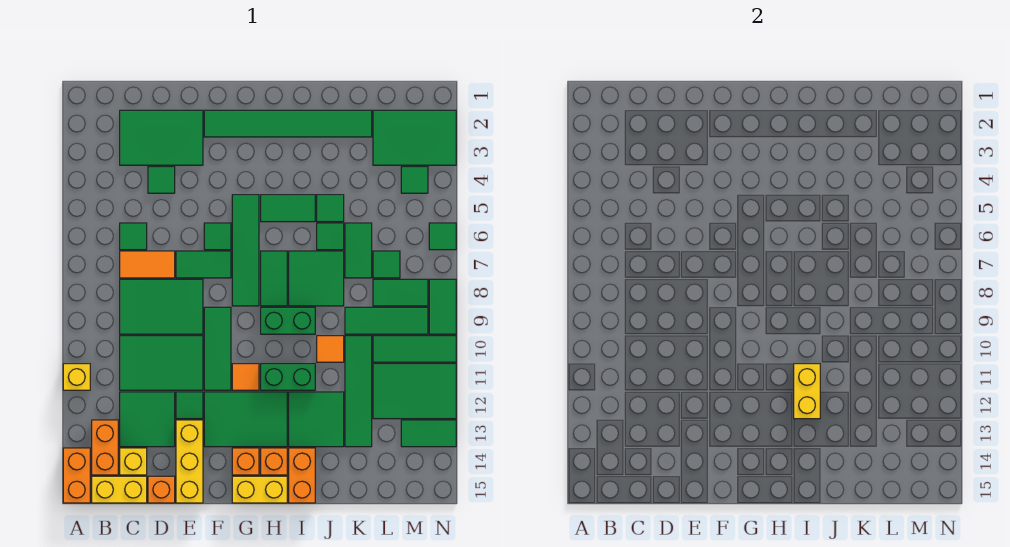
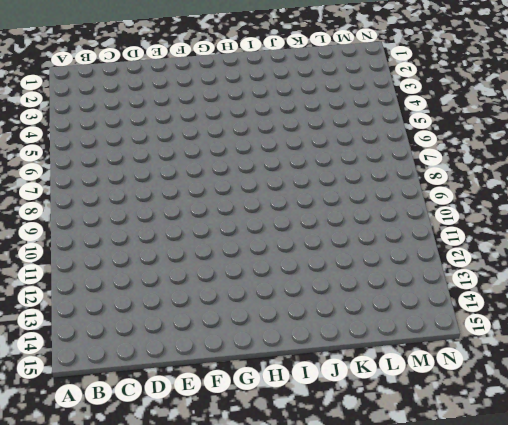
none -> yellow 1x1 brick [63,364,90,390]
none -> orange 1x2 brick [63,448,90,503]
none -> orange 1x2 brick [92,420,118,475]
none -> yellow 1x2 brick [92,476,147,503]

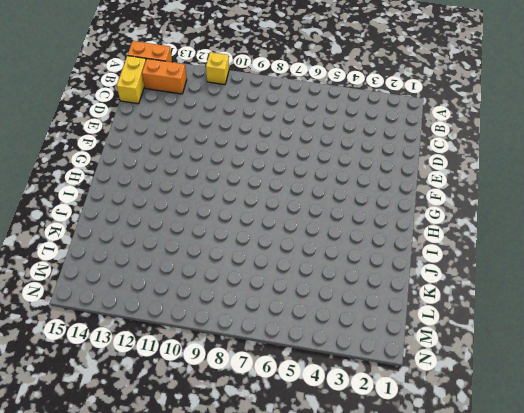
none -> green 2x3 tile [120,110,203,165]
none -> green 1x1 tile [120,223,147,250]
none -> orange 1x2 tile [120,251,175,278]
none -> green 2x3 tile [120,279,203,334]

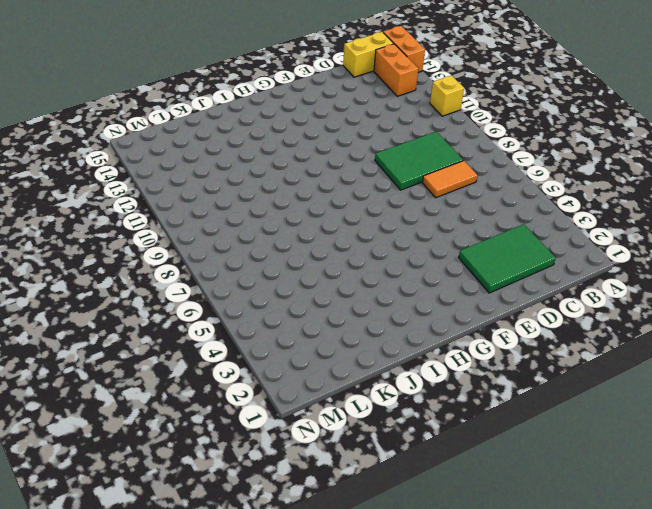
none -> green 1x1 tile [120,223,147,250]
none -> green 2x3 tile [120,336,203,390]
none -> green 2x2 tile [120,392,175,447]
none -> yellow 1x1 brick [120,448,147,475]

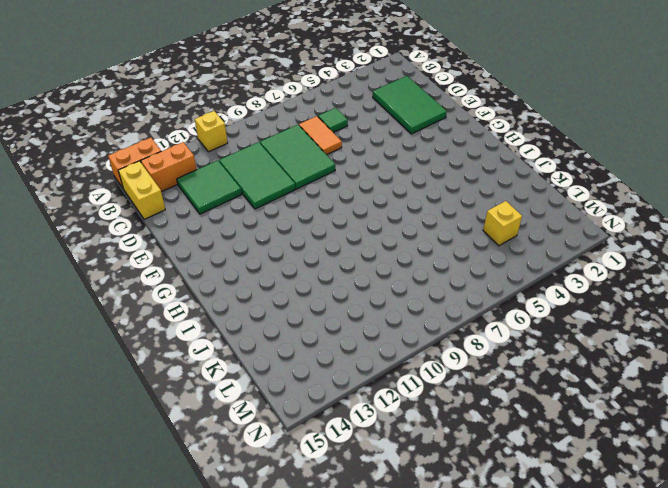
yellow 1x1 brick [483,201,522,246] -> yellow 1x1 brick moved to [120,448,147,475]
none -> green 1x1 tile [148,167,175,193]
none -> orange 1x1 brick [148,476,175,503]
none -> green 1x2 tile [176,251,231,278]
none -> green 1x1 tile [176,392,203,419]

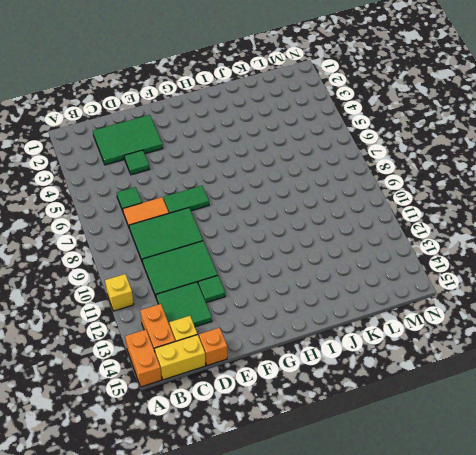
none -> yellow 1x3 brick [176,420,203,503]
none -> green 1x6 tile [204,110,372,137]
none -> green 1x1 tile [204,223,231,250]
none -> green 1x3 tile [204,307,231,390]

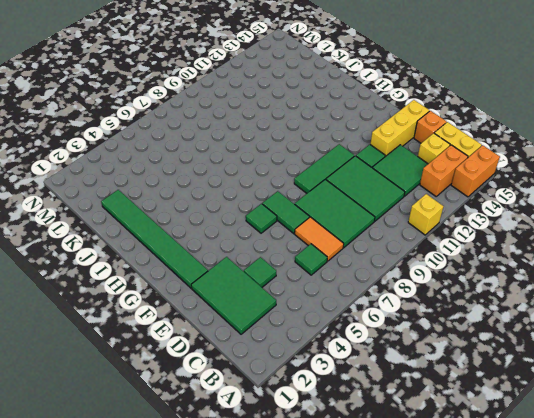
none -> green 2x3 tile [204,392,287,447]
none -> green 1x4 tile [232,195,259,306]
none -> orange 1x1 tile [232,364,259,390]
none -> orange 1x1 brick [232,448,259,475]

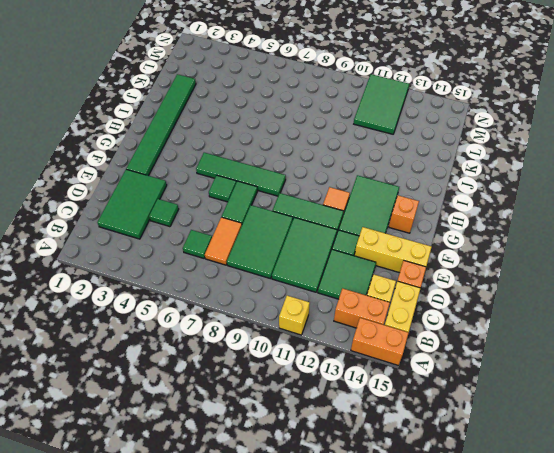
none -> yellow 1x2 brick [232,476,287,503]
none -> green 1x2 tile [261,195,315,222]
none -> green 1x2 tile [261,251,287,306]
none -> green 1x2 brick [261,307,315,334]

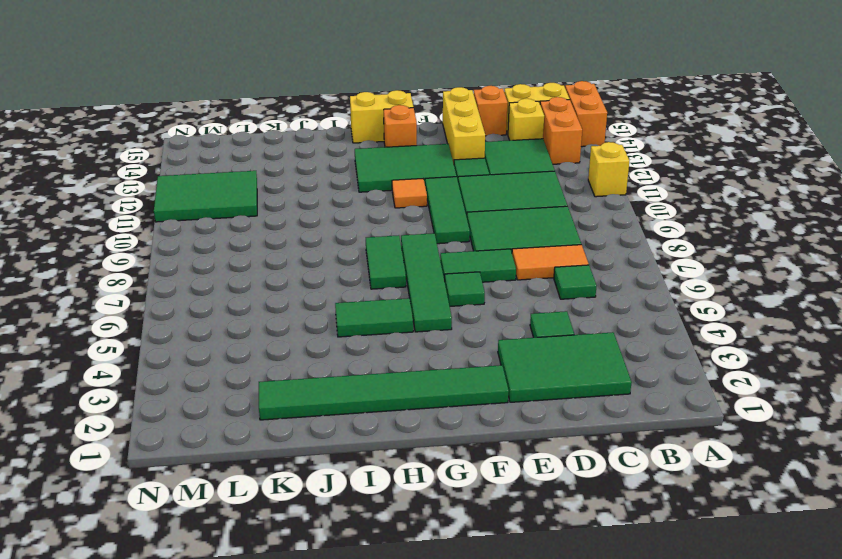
none -> green 1x2 brick [261,307,315,334]
none -> green 1x2 brick [261,364,315,390]
none -> orange 1x1 brick [261,448,287,475]
none -> green 2x2 tile [289,251,344,306]

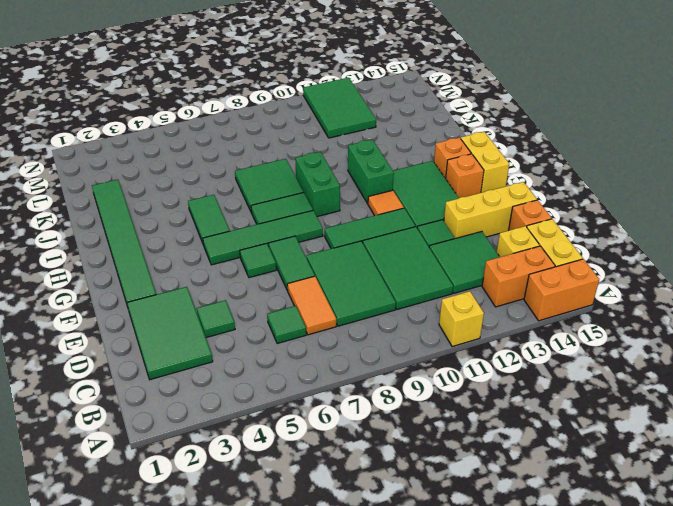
none -> green 2x2 tile [289,392,344,447]
none -> orange 1x2 brick [289,448,315,503]
none -> green 1x1 tile [317,195,344,222]
none -> green 1x1 tile [317,223,344,250]

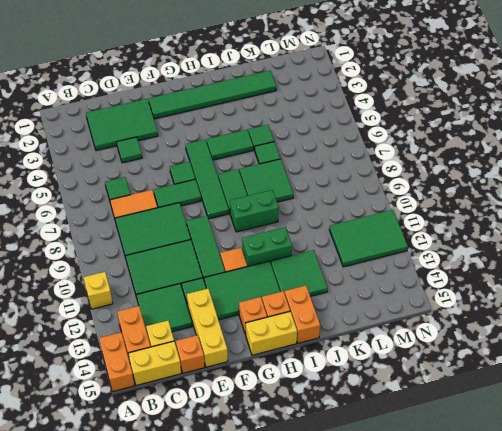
none -> orange 1x1 tile [317,336,344,362]
none -> green 1x2 tile [345,223,372,278]
none -> green 1x3 tile [345,307,428,334]
none -> green 1x4 tile [345,336,372,447]

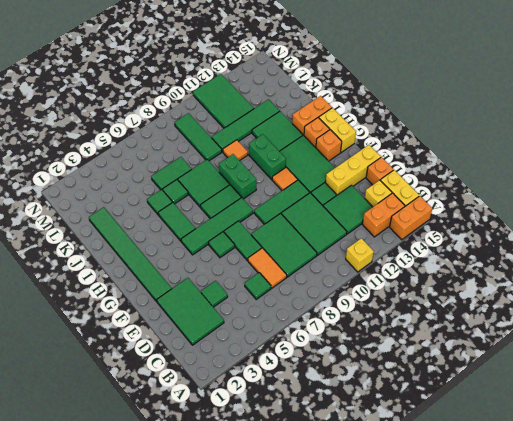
none -> green 2x3 tile [373,110,456,165]
none -> green 1x1 tile [373,251,400,278]
none -> green 1x2 tile [373,279,428,306]
none -> green 1x3 tile [373,336,456,362]

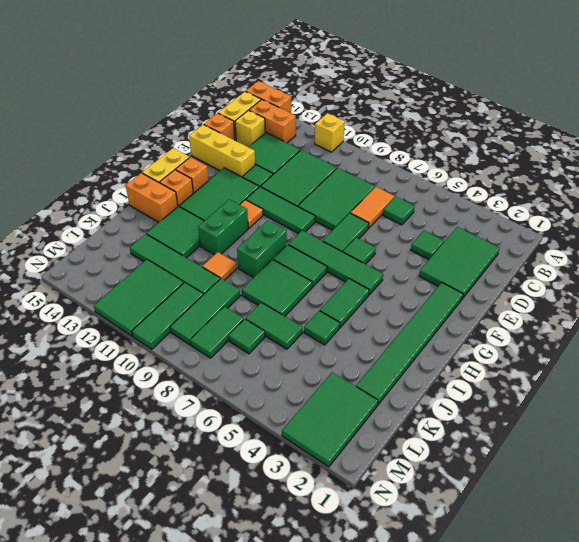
none -> green 1x1 tile [317,223,344,250]
none -> green 1x1 tile [401,167,428,193]
none -> green 1x2 tile [401,420,456,447]
none -> green 1x1 tile [429,223,456,250]

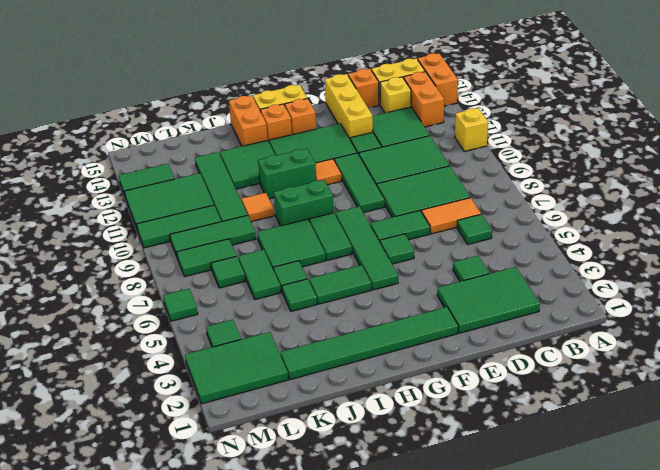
none -> green 1x2 tile [429,279,456,334]
none -> yellow 1x2 brick [794,364,820,419]

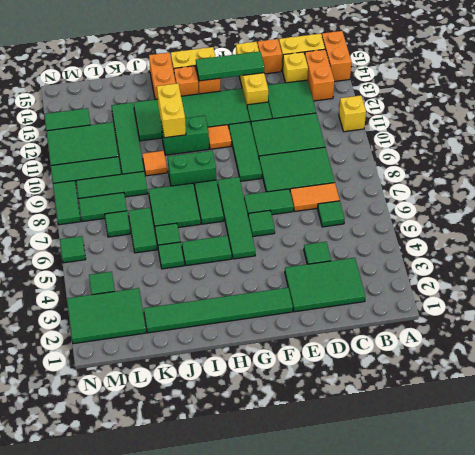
green 1x3 tile [196,51,264,81] -> none

